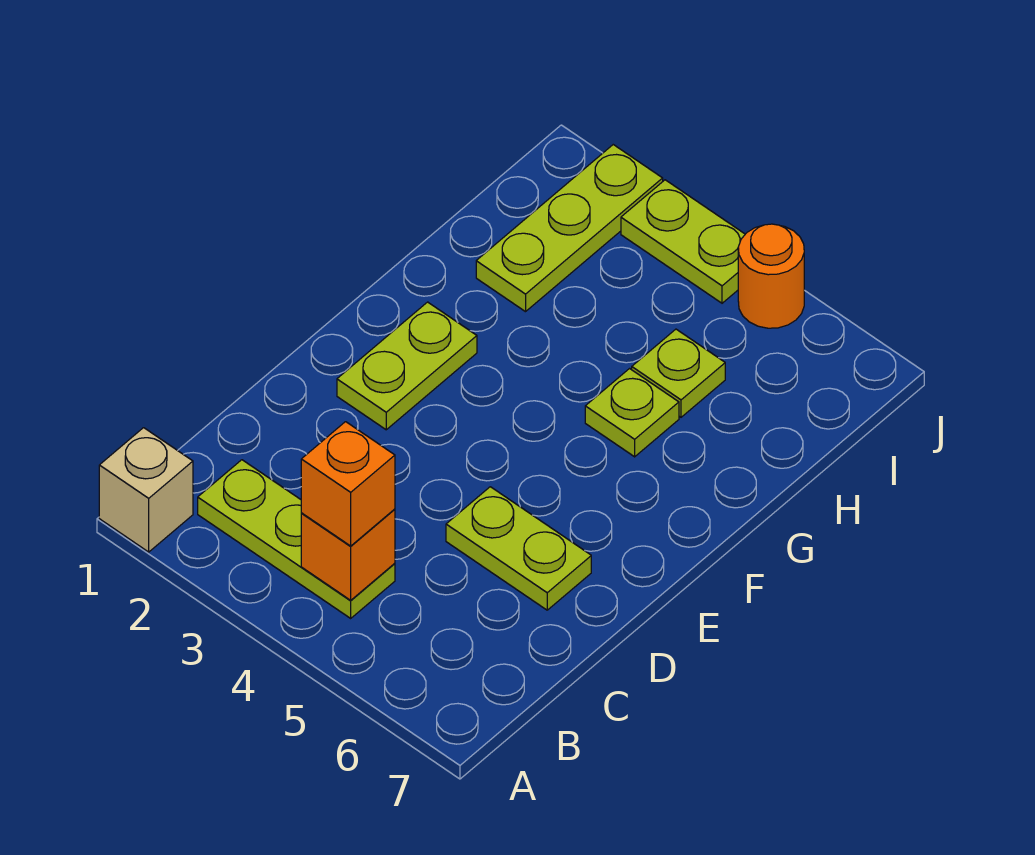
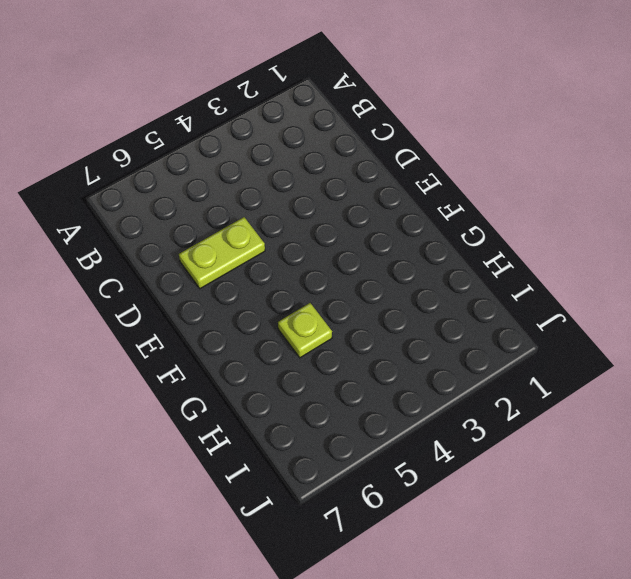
none -> tan 1x1 brick [99,428,193,552]
none -> lime 1x3 plate [198,460,395,618]

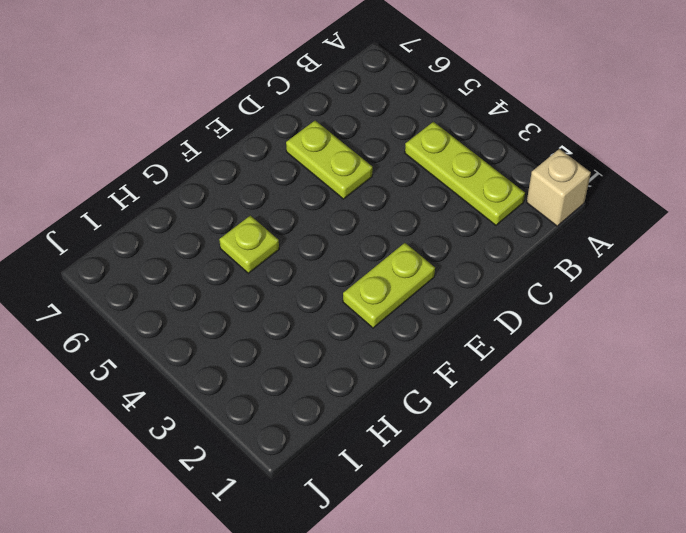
none -> lime 1x3 plate [476,145,663,312]
none -> lime 1x1 plate [632,329,725,417]

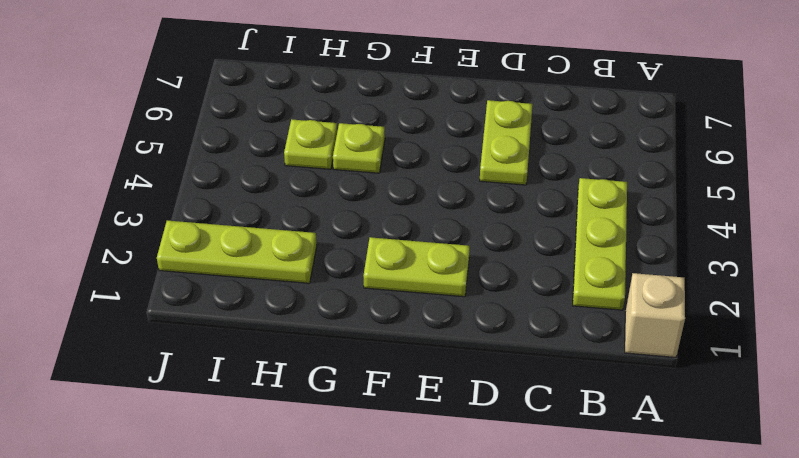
none -> lime 1x2 plate [621,180,745,303]
none -> orange 1x1 round brick [738,224,804,328]

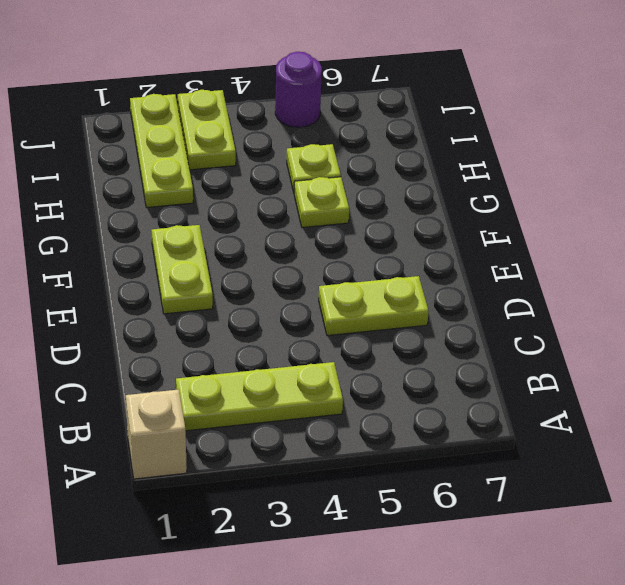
lime 1x2 plate [178,90,236,170] -> lime 1x2 plate turned to [621,180,745,303]
purple 1x1 round brick [275,52,322,127] -> orange 1x1 round brick [738,224,804,328]
none -> orange 1x1 brick [301,509,395,600]
none -> orange 1x1 brick [301,422,395,546]

